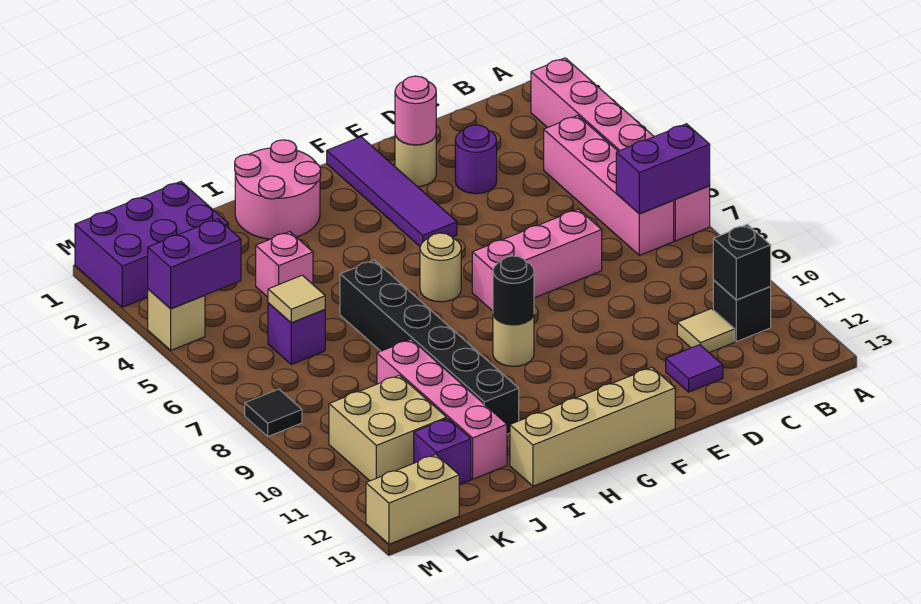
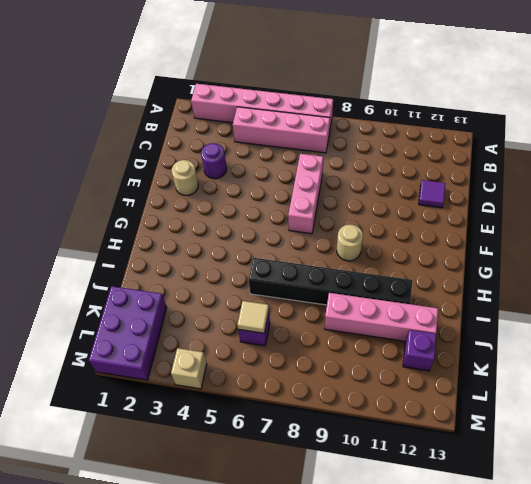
none -> black 1x1 brick [713,280,771,342]
none -> tan 1x1 tile [677,309,735,353]
none -> purple 1x4 tile [327,137,457,247]

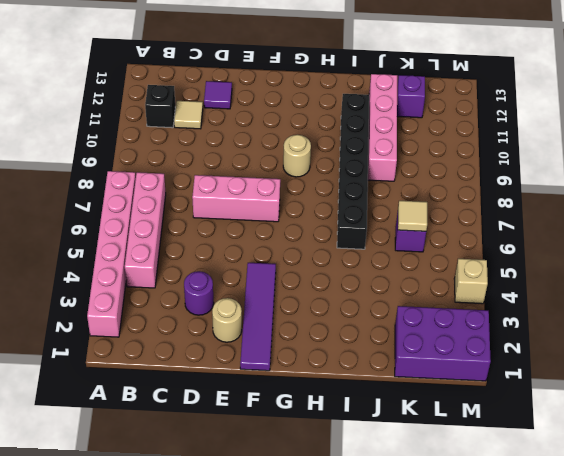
none -> tan 1x4 brick [510,368,675,486]
none -> tan 1x1 round brick [420,233,461,302]
none -> pink 2x2 round brick [235,140,321,239]

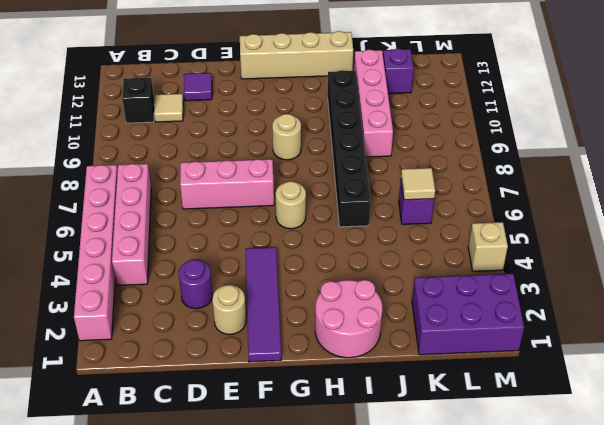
none -> pink 1x1 brick [256,232,313,297]
none -> tan 2x2 brick [329,375,447,481]
none -> tan 1x2 brick [366,455,459,544]

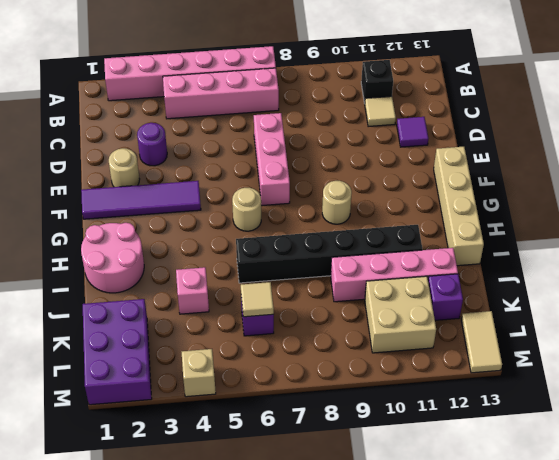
tan 1x2 tile [461,311,502,373] -> tan 1x2 brick [366,455,459,544]
none -> black 1x1 tile [245,389,302,436]
none -> purple 1x2 brick [616,124,710,214]
none -> black 1x1 brick [713,225,771,300]

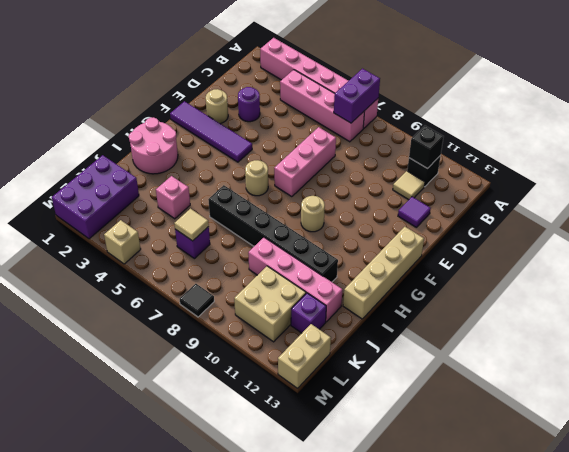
none -> pink 1x1 round brick [395,76,436,145]
none -> black 1x1 round brick [493,256,534,325]
none -> purple 1x2 brick [148,219,241,309]

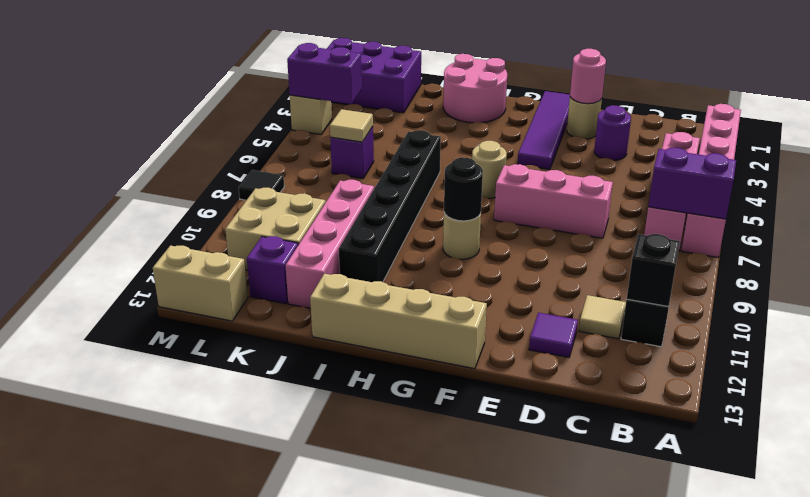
none -> pink 1x1 brick [256,232,313,297]

